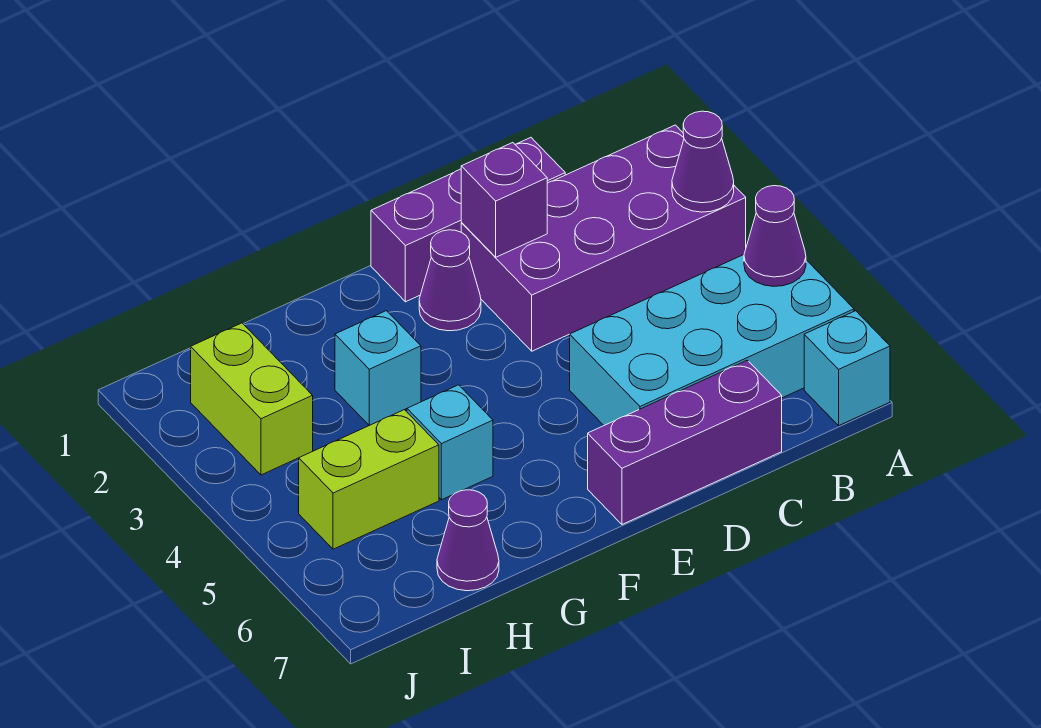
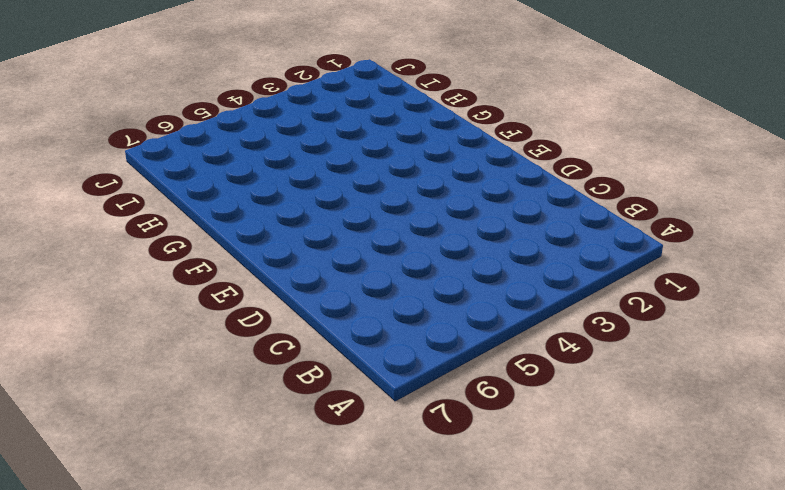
none -> purple 2x4 brick [461,125,746,351]
none -> cyan 2x4 brick [570,255,854,425]
none -> cyan 1x1 brick [804,311,890,425]

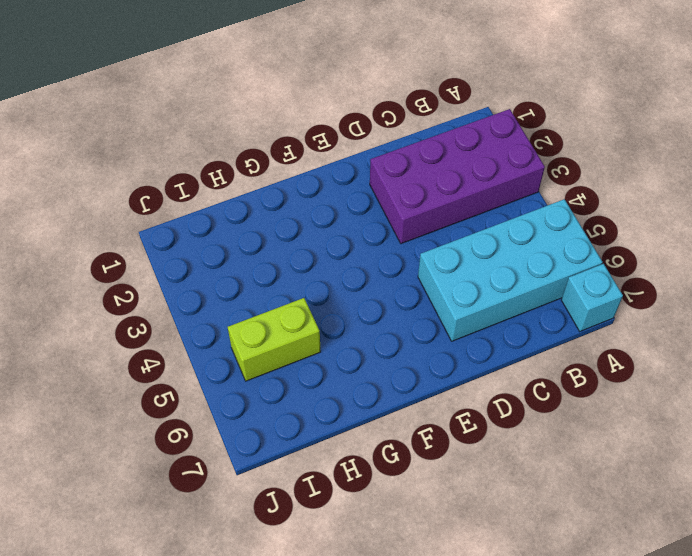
none -> purple 1x3 brick [371,138,565,302]
none -> purple 1x3 brick [588,360,782,524]
none -> purple 1x1 cone [419,230,481,331]

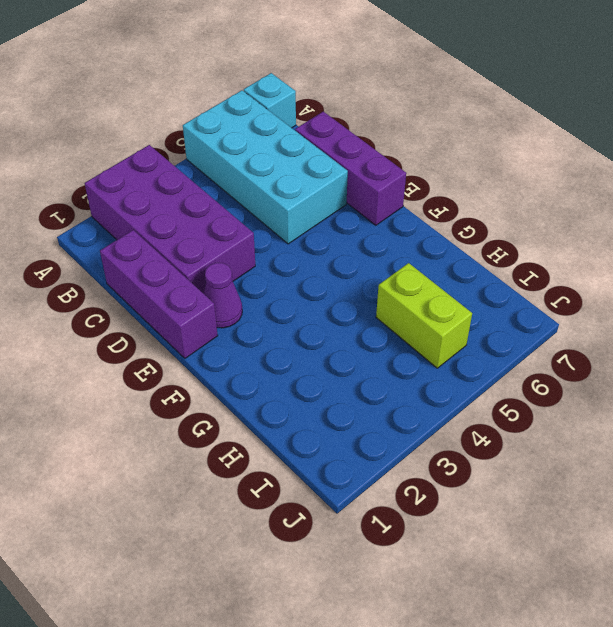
none -> cyan 1x1 brick [335,311,421,425]
none -> cyan 1x1 brick [407,385,493,500]
none -> purple 1x1 cone [437,490,499,591]

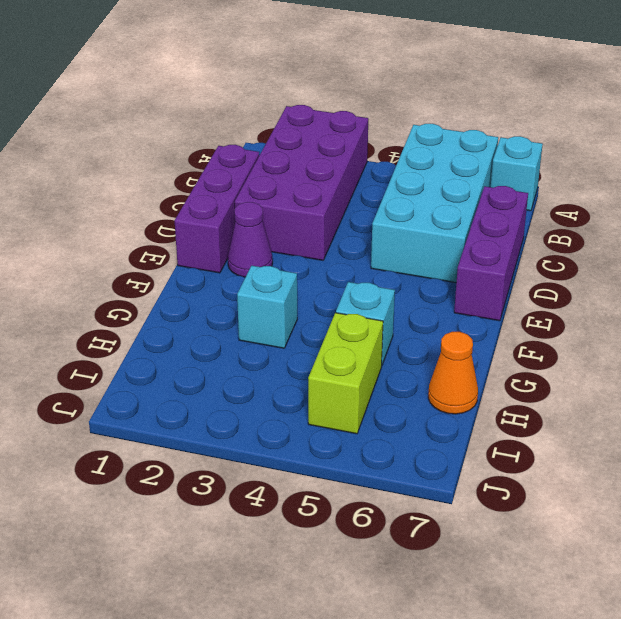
orange 1x1 cone [428,332,478,414] -> purple 1x1 cone [437,490,499,591]
none -> lime 1x2 brick [191,323,313,475]
none -> purple 1x1 cone [672,111,734,212]
none -> purple 1x1 cone [744,186,806,286]

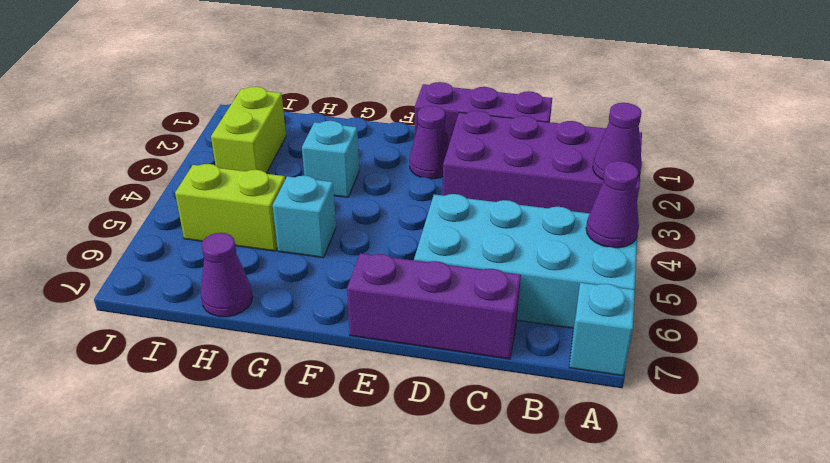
none -> purple 1x1 brick [461,143,547,257]

